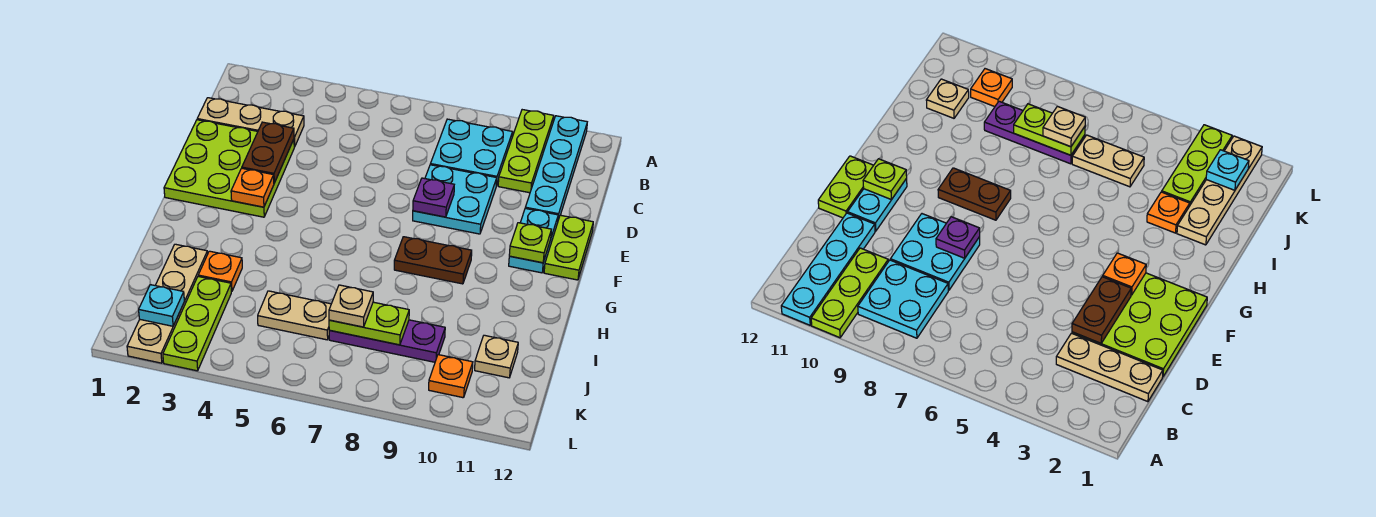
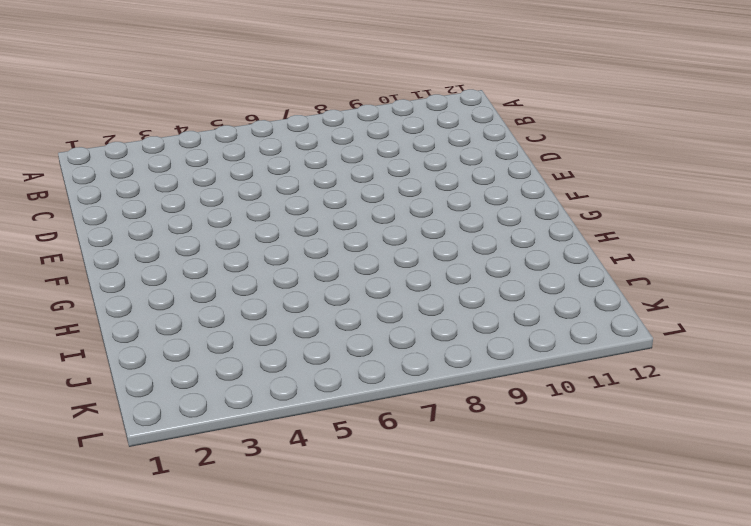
none -> lime 1x3 plate [498,110,554,193]
none -> cyan 1x4 plate [525,116,587,220]
none -> cyan 2x2 plate [430,119,513,186]

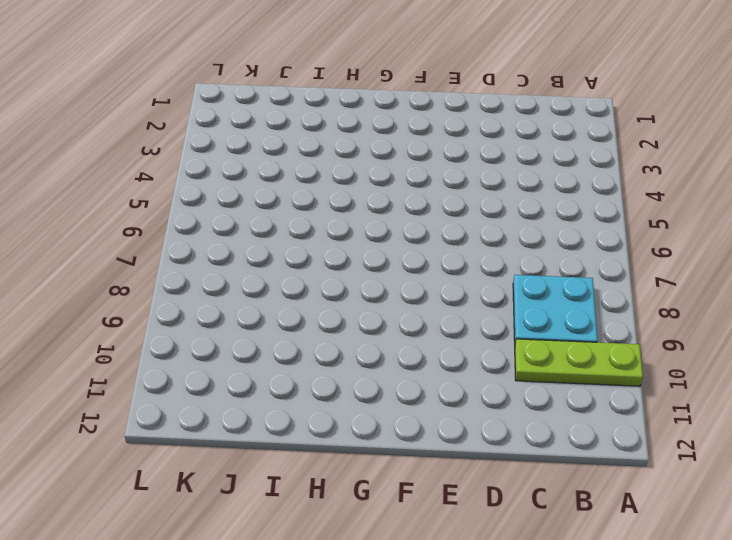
none -> cyan 1x4 plate [525,116,587,220]
none -> tan 1x3 plate [197,98,304,147]
none -> lime 3x3 plate [164,120,294,217]

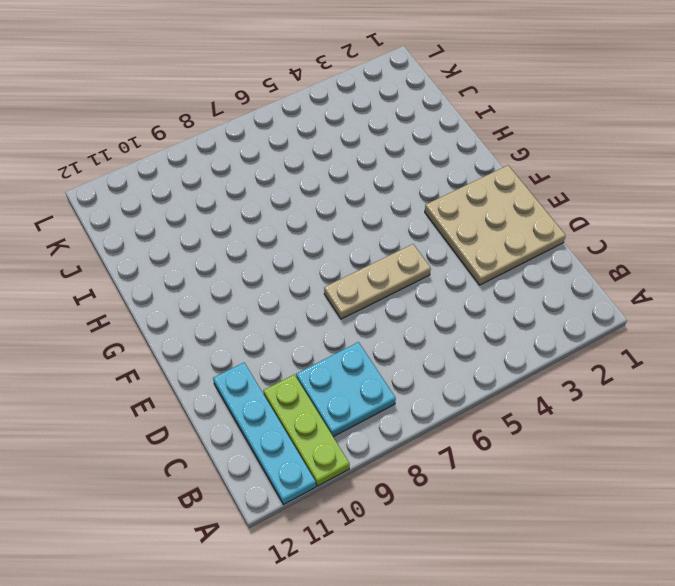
tan 3x3 plate [425,165,566,285] -> lime 3x3 plate [164,120,294,217]
tan 1x3 plate [324,244,431,319] -> tan 1x3 plate moved to [197,98,304,147]
none -> cyan 2x2 plate [413,165,497,234]
none -> cyan 1x2 plate [509,208,558,273]
none -> lime 1x2 plate [544,215,593,280]

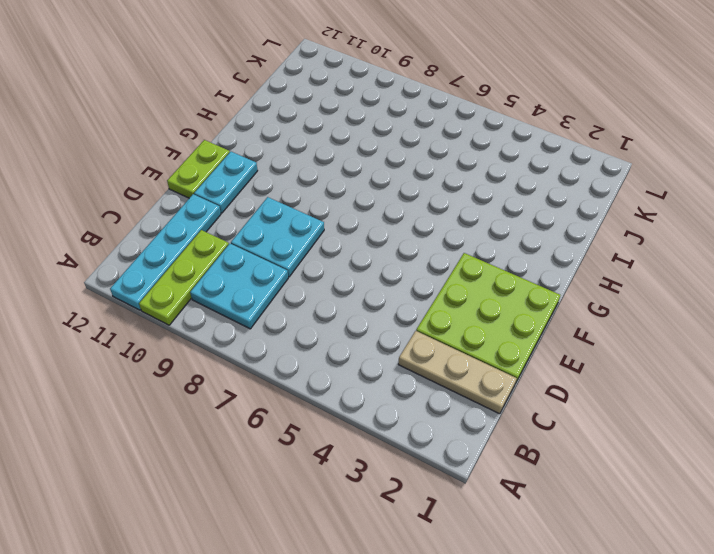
none -> brown 1x2 plate [394,237,472,284]
none -> tan 1x4 plate [127,244,208,363]
none -> orange 1x1 plate [198,251,242,292]

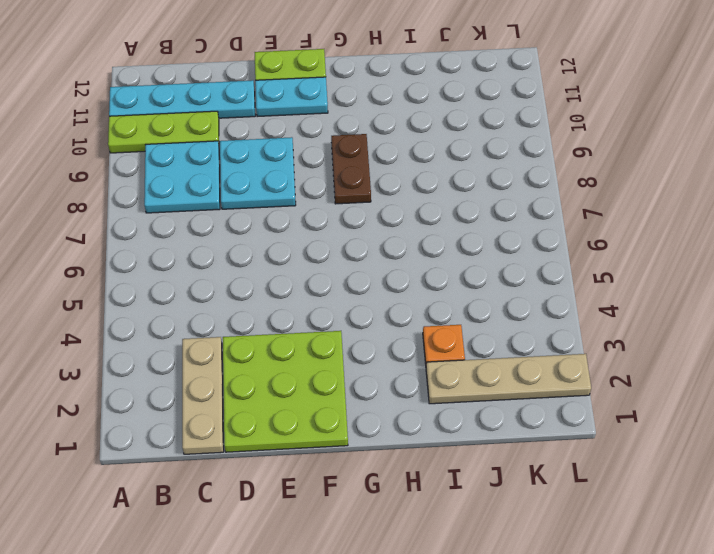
none -> lime 1x3 plate [163,277,231,371]
none -> tan 1x2 plate [258,291,331,340]
none -> purple 1x3 plate [329,320,445,362]

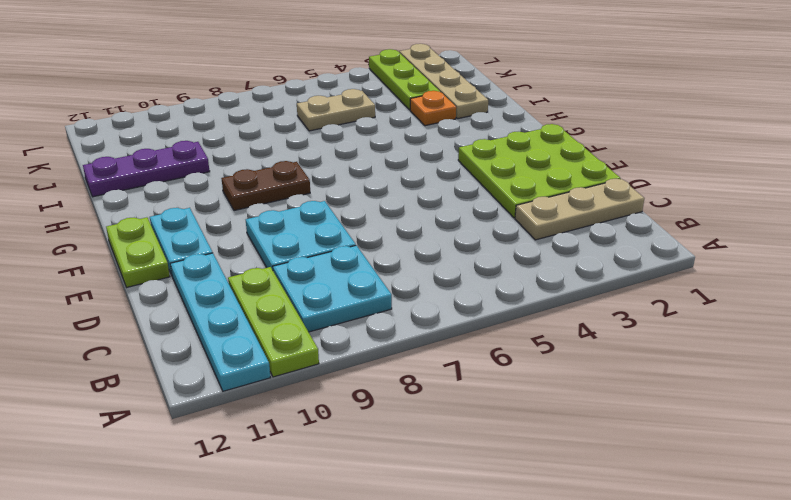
purple 1x3 plate [83,141,210,197] -> purple 1x3 plate moved to [329,320,445,362]
none -> tan 1x1 plate [475,335,518,378]
none -> orange 1x1 plate [429,355,473,398]
none -> brown 1x2 plate [242,122,294,183]

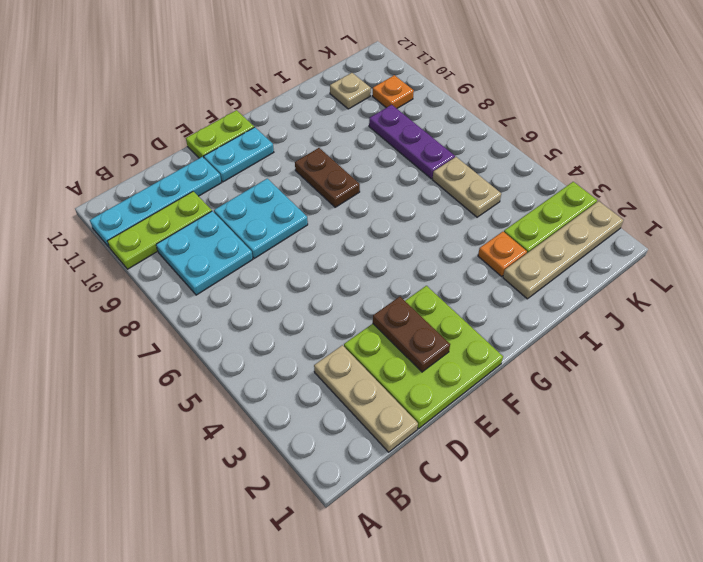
brown 1x2 plate [373,297,450,372] -> brown 1x2 plate turned to [242,122,294,183]
none -> purple 1x1 plate [413,178,454,217]
none -> orange 1x1 plate [231,168,274,207]
none -> lime 1x1 plate [509,223,551,263]

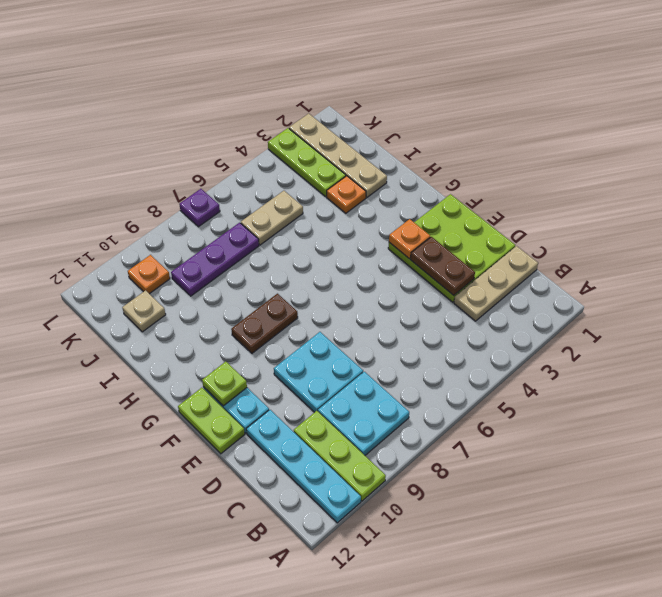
purple 1x1 plate [179,189,220,227] -> purple 1x1 plate moved to [413,178,454,217]
none -> lime 1x2 plate [329,302,409,345]
none -> cyan 1x1 plate [139,285,184,326]
none -> tan 1x1 plate [329,285,373,327]

